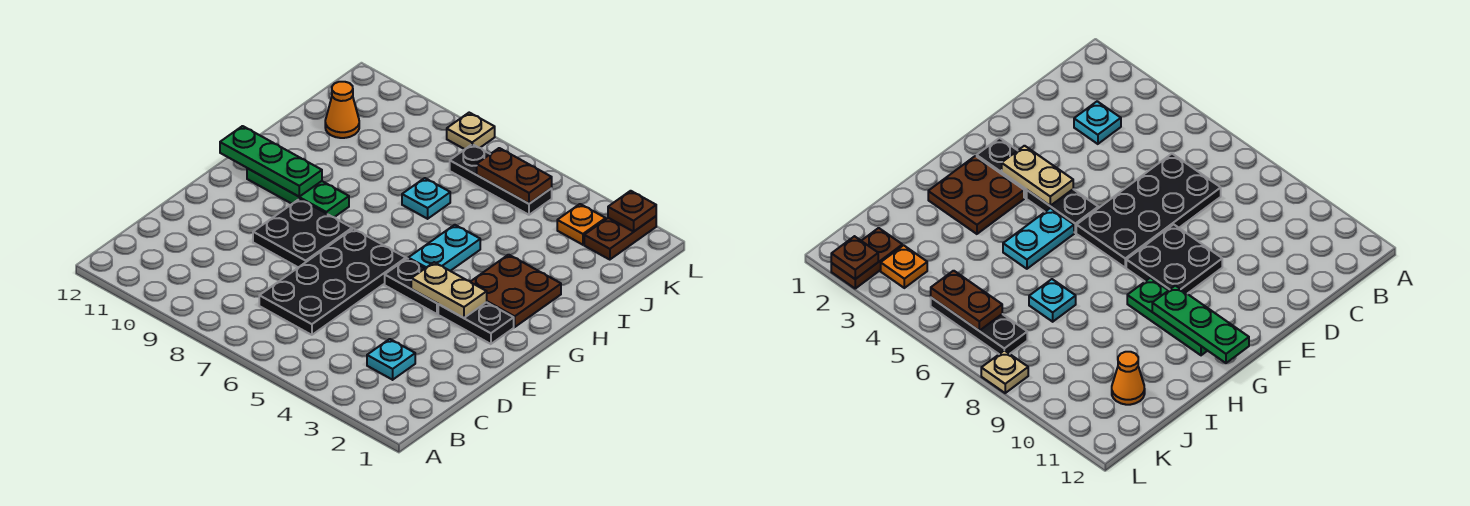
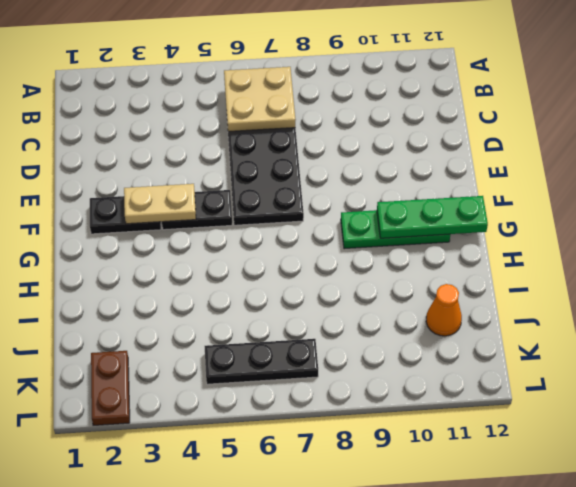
tan 2x2 plate [224,67,296,132] -> none
none -> cyan 1x1 plate [367,339,415,380]
none -> black 2x2 plate [253,199,352,267]
none -> brown 2x2 plate [470,255,561,327]

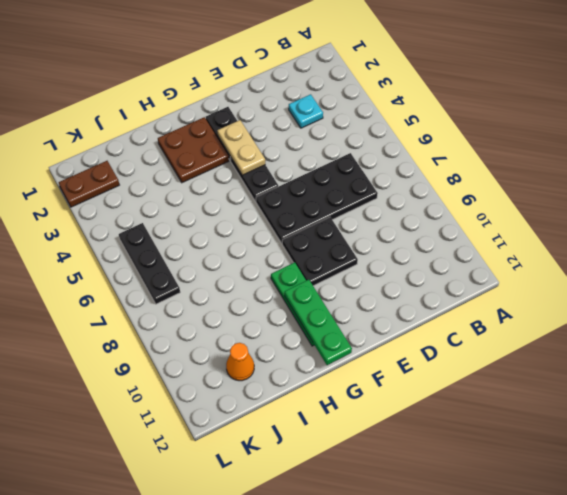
none -> cyan 1x2 plate [408,225,480,271]
none -> cyan 1x1 plate [402,178,450,219]
none -> orange 1x1 plate [557,204,606,245]

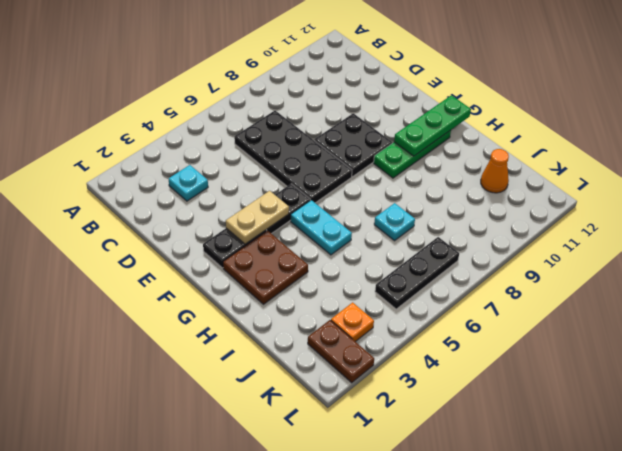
none -> tan 1x1 plate [447,113,495,149]
none -> brown 1x2 plate [477,148,552,204]
none -> brown 1x1 plate [608,191,656,231]

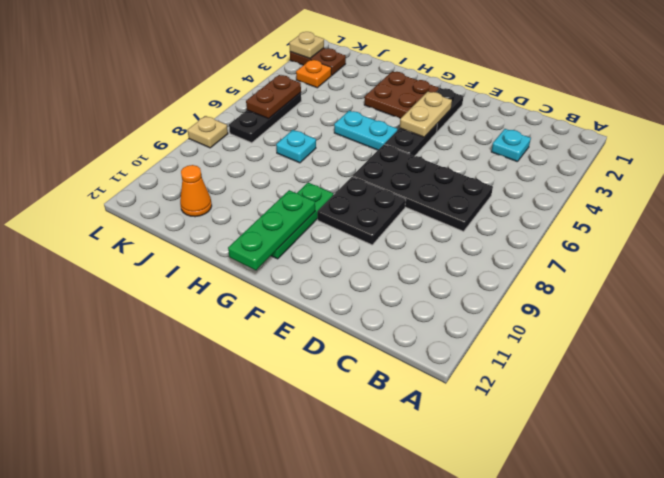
tan 1x1 plate [289,32,324,58] -> brown 1x1 plate [608,191,656,231]

